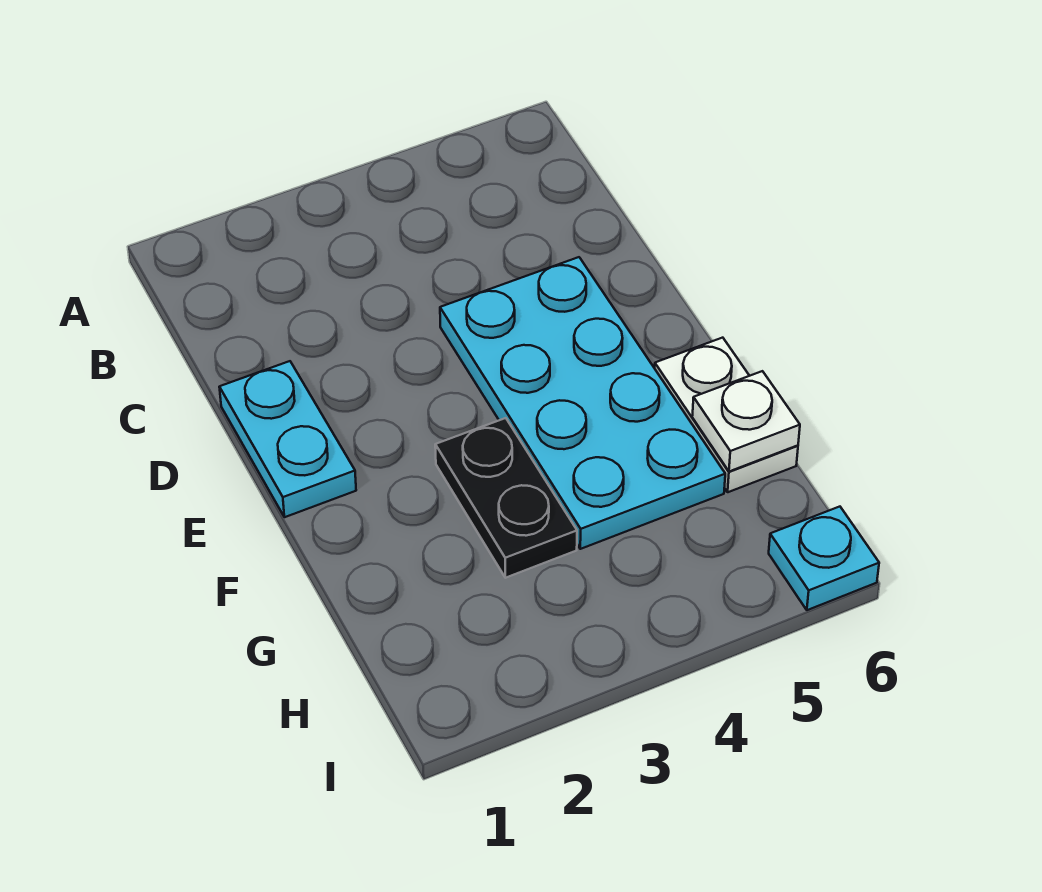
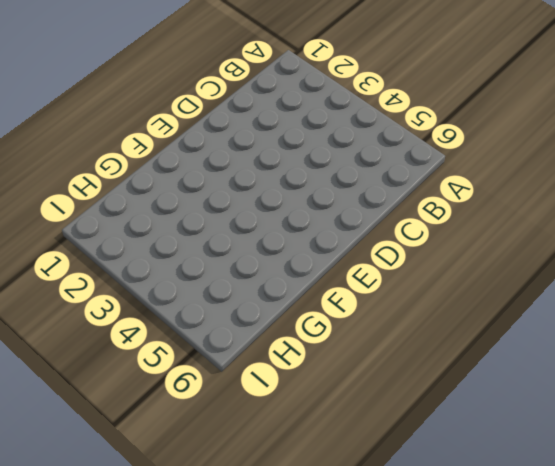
none -> cyan 1x2 plate [219,361,356,517]
none -> cyan 2x4 plate [440,257,725,549]

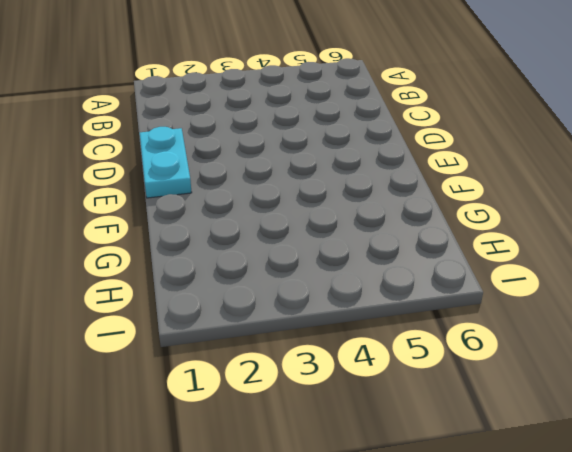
none -> cyan 2x4 plate [440,257,725,549]
none -> black 1x2 plate [435,418,577,578]

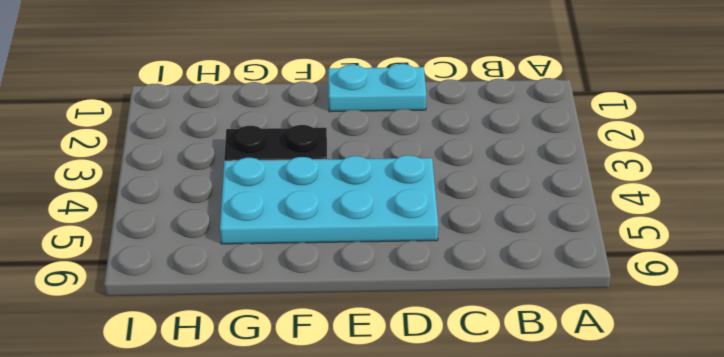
none -> white 1x2 plate [655,338,798,492]
none -> cyan 1x1 plate [769,507,879,610]

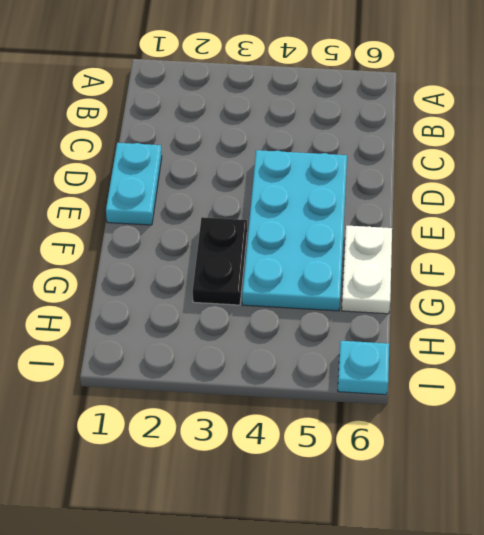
none -> white 1x1 plate [692,371,800,471]

